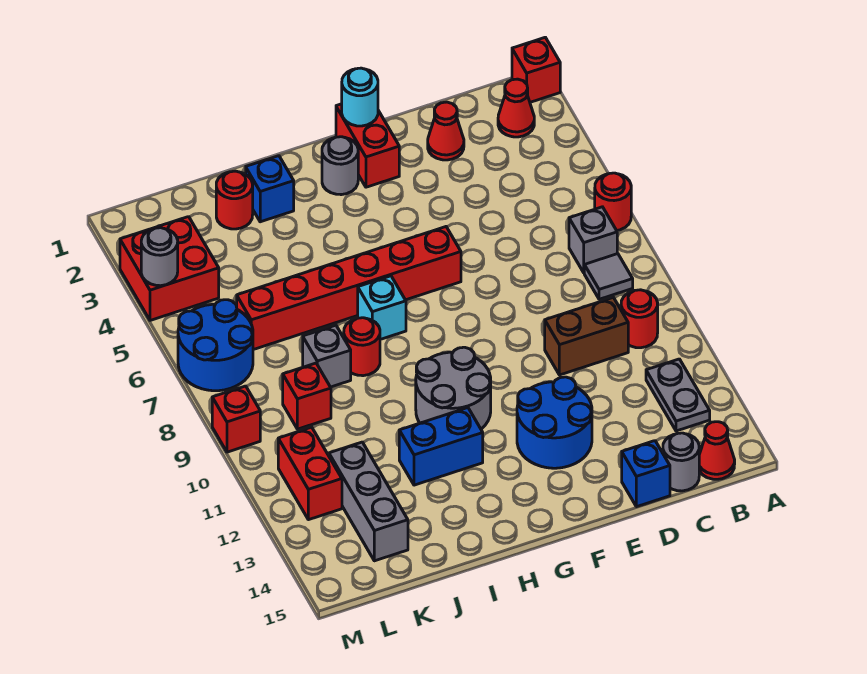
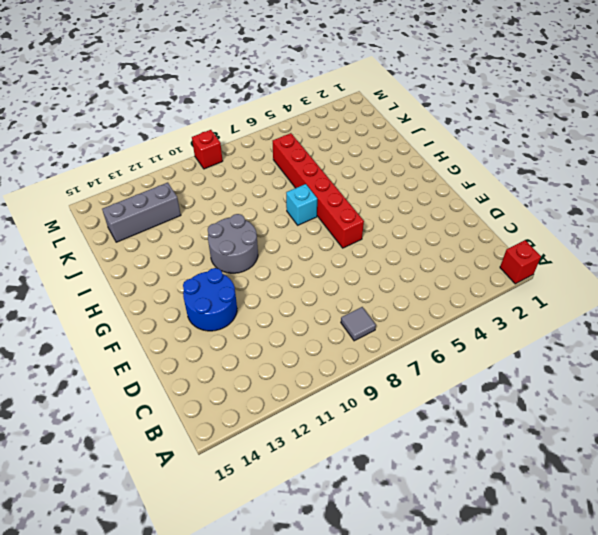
none -> red 1x1 round brick [595,173,631,231]
none -> red 1x1 cone [498,79,534,137]
none -> grey 1x1 brick [569,207,617,272]
none -> red 1x1 round brick [621,290,658,348]

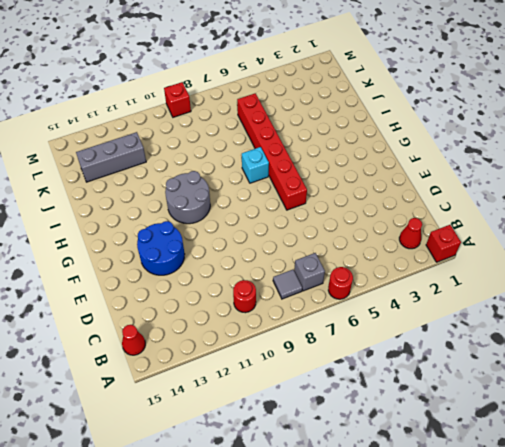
none -> grey 1x2 plate [646,359,710,431]
none -> brown 1x2 brick [545,297,628,375]
none -> grey 1x1 round brick [663,433,699,491]
none -> red 1x1 cone [428,102,464,160]

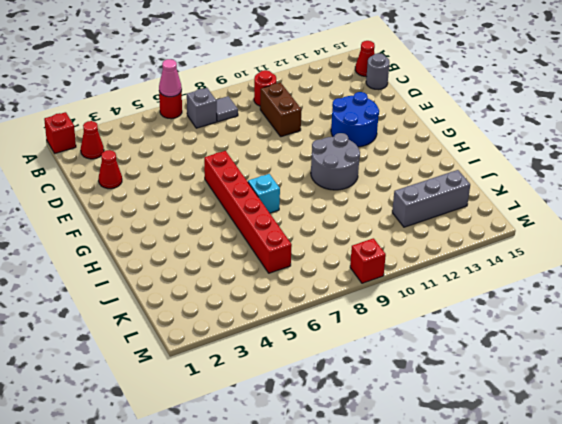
pink 1x1 cone [159,59,182,97] -> none
none -> grey 1x2 plate [646,359,710,431]
none -> blue 1x1 brick [622,441,670,507]
none -> red 1x2 brick [336,104,399,187]
none -> grey 1x1 round brick [322,137,358,195]

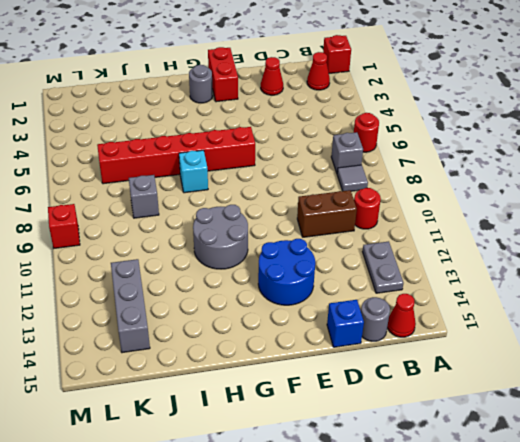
none -> blue 1x2 brick [399,408,483,485]
none -> blue 1x1 brick [246,156,294,222]
none -> red 1x1 round brick [344,318,380,376]
none -> red 1x1 round brick [216,171,253,229]

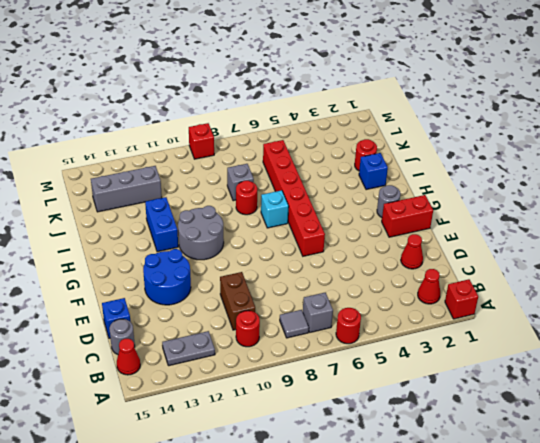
none -> red 1x1 brick [283,363,331,429]
none -> red 2x2 brick [120,217,219,320]
none -> blue 2x2 round brick [178,300,253,391]
none -> red 1x2 brick [278,427,342,520]

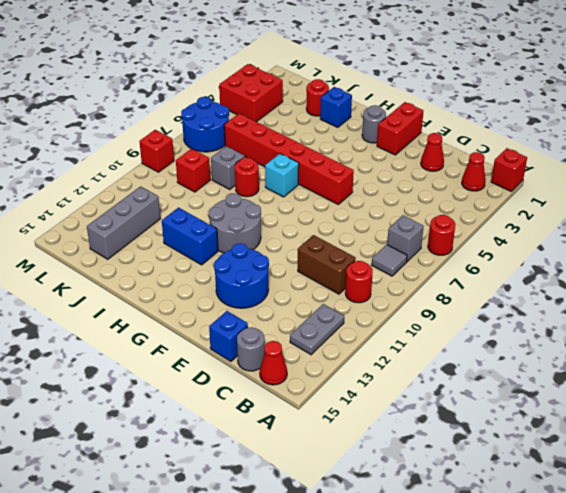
none -> red 1x2 brick [278,427,342,520]
none -> cyan 1x1 round brick [342,68,378,126]
none -> grey 1x1 round brick [141,228,178,286]

